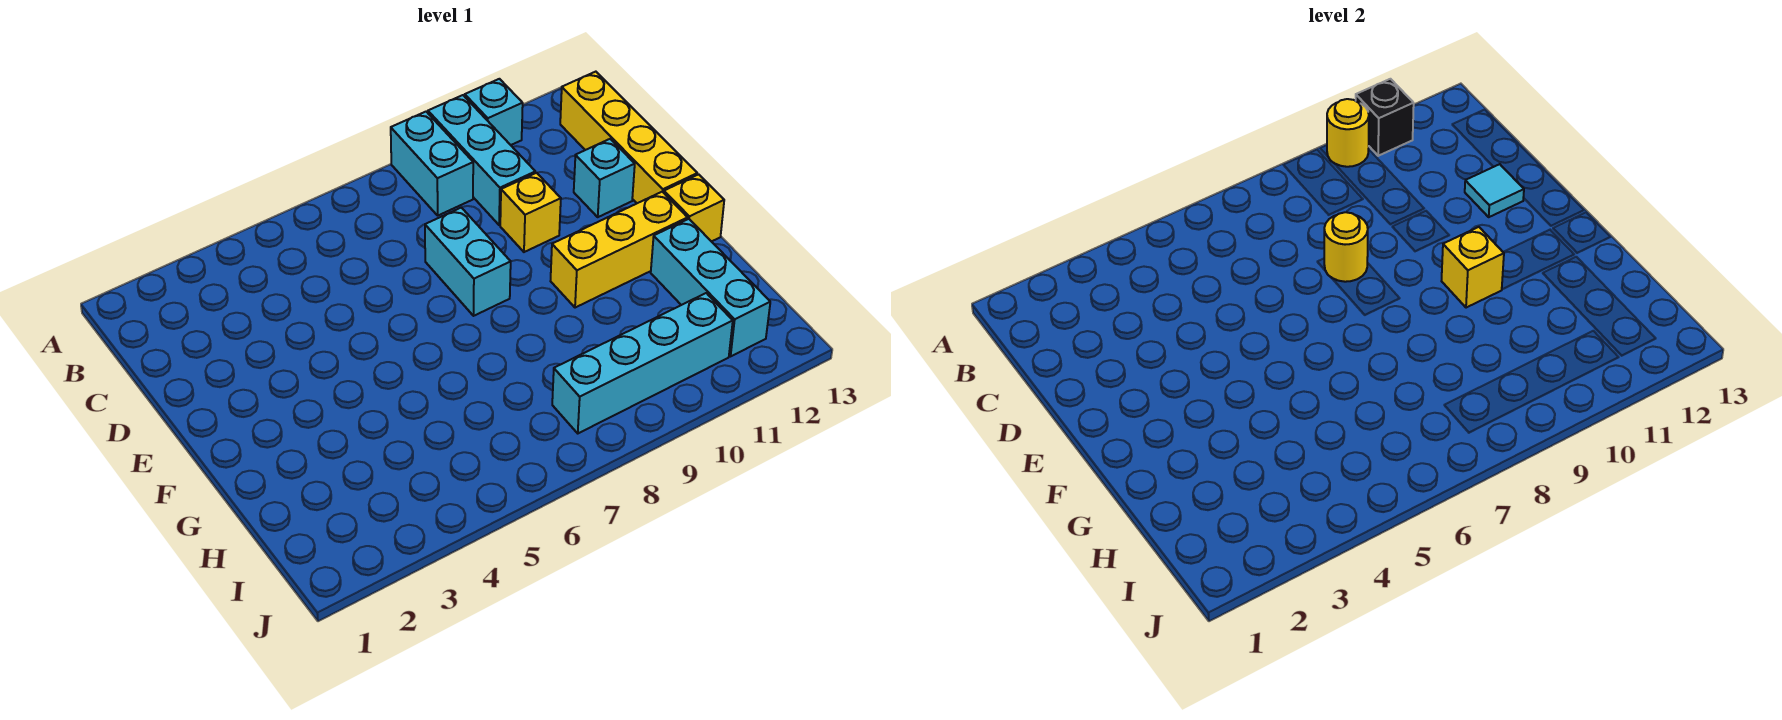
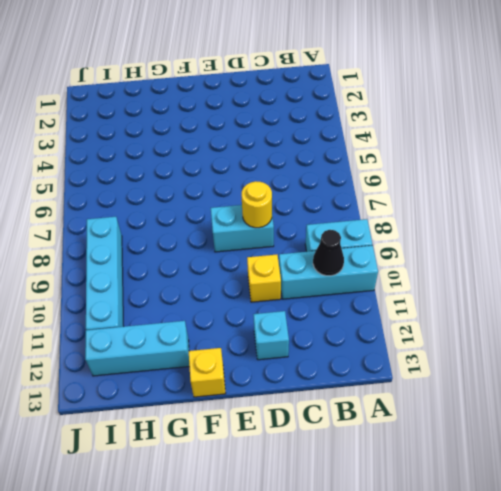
black 1x1 cone [313,230,344,276] -> none
none -> cyan 1x1 brick [465,79,523,145]
none -> yellow 1x4 brick [560,72,697,203]
none -> yellow 1x3 brick [551,192,688,308]

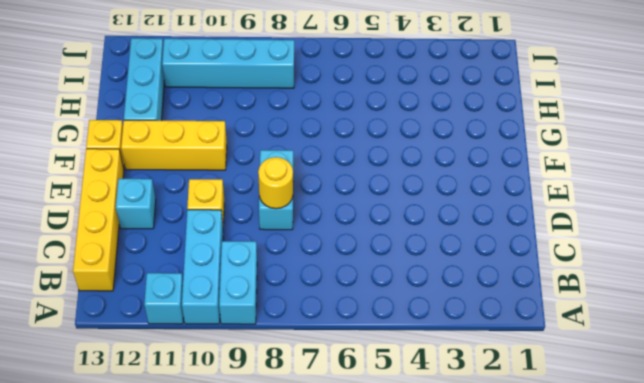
none -> yellow 1x1 round brick [1327,99,1369,167]
none -> black 1x1 brick [1356,79,1414,156]
none -> cyan 1x1 tile [1465,164,1524,217]

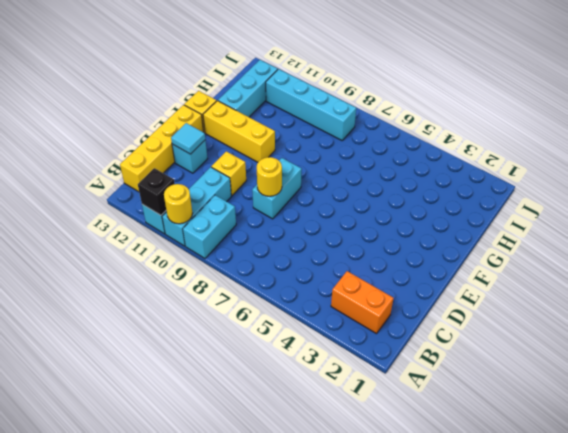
orange 1x2 brick [331,271,394,334] -> none
none -> yellow 1x1 brick [1442,227,1504,308]

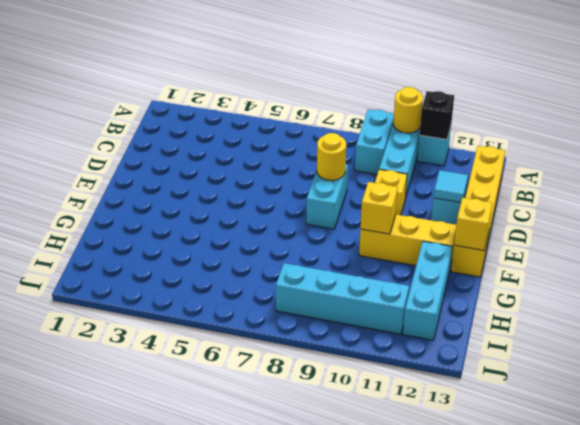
yellow 1x1 brick [454,198,492,250] -> none

